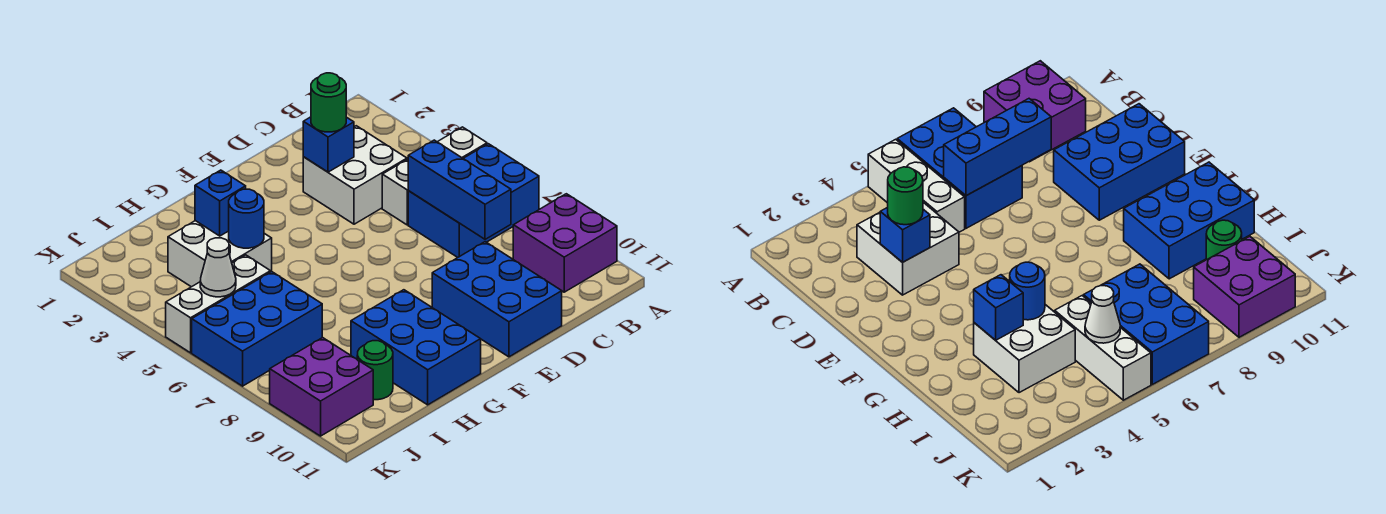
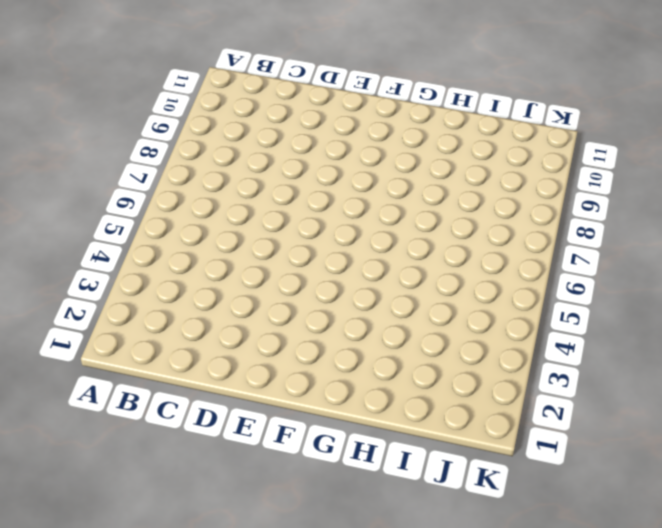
none -> white 1x3 brick [382,127,487,225]
none -> blue 2x3 brick [408,144,539,258]
none -> purple 2x2 brick [513,194,617,292]

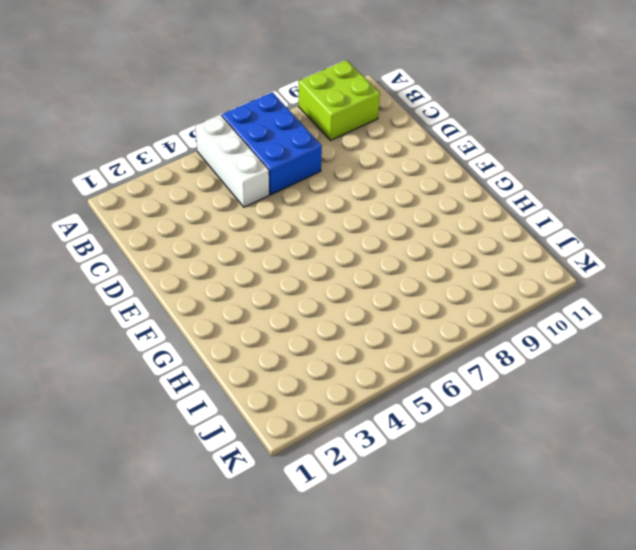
lime 2x2 brick [299,60,380,141] -> purple 2x2 brick [513,194,617,292]
none -> white 2x2 brick [303,126,407,224]
none -> blue 2x3 brick [432,242,562,357]
none -> blue 2x3 brick [351,290,481,405]

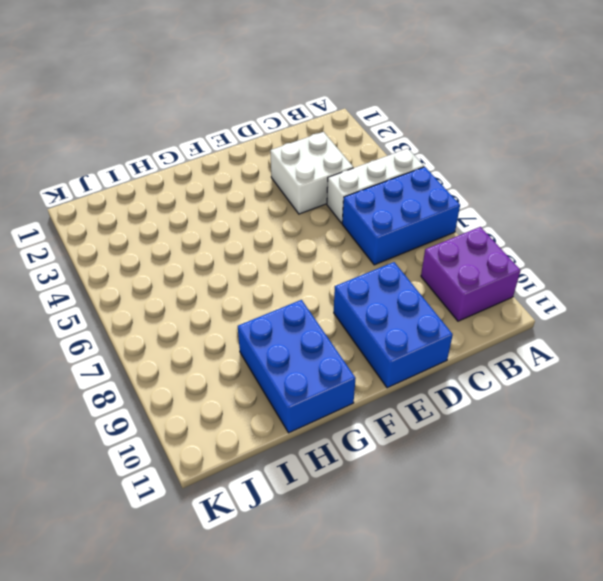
none -> white 2x2 brick [168,221,272,287]
none -> white 1x3 brick [166,255,271,353]
none -> blue 2x3 brick [192,272,322,386]

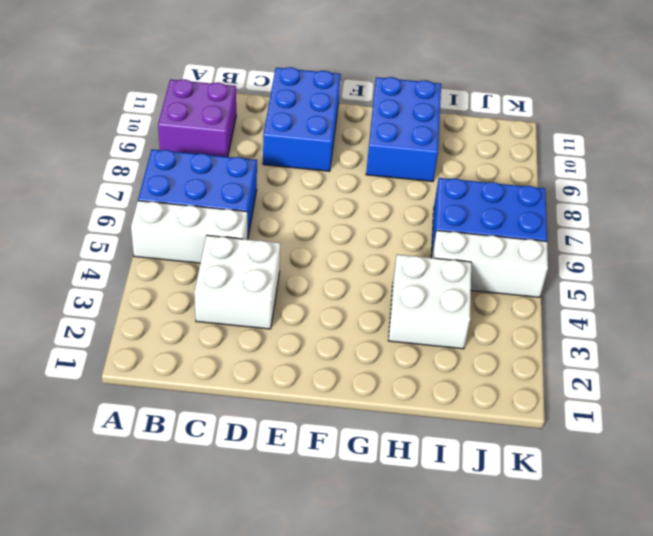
none -> green 1x1 round brick [357,341,393,400]
none -> purple 2x2 brick [270,338,373,436]
none -> blue 1x3 brick [408,140,511,239]

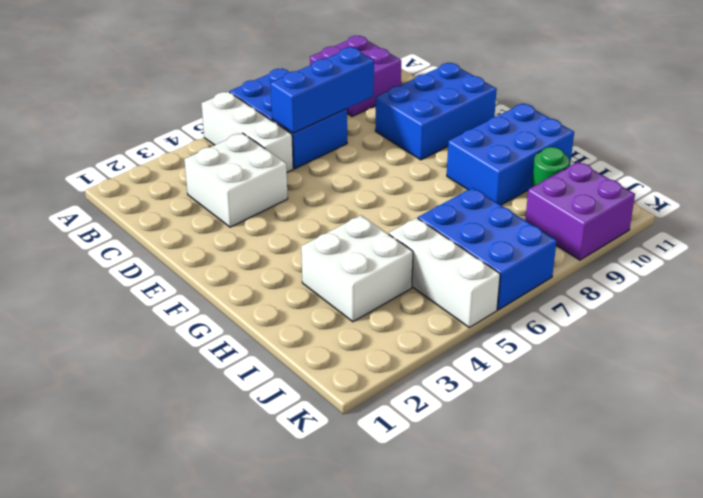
none -> blue 1x1 brick [303,117,354,172]
none -> blue 1x1 brick [195,170,246,236]
none -> blue 1x1 round brick [229,189,264,248]

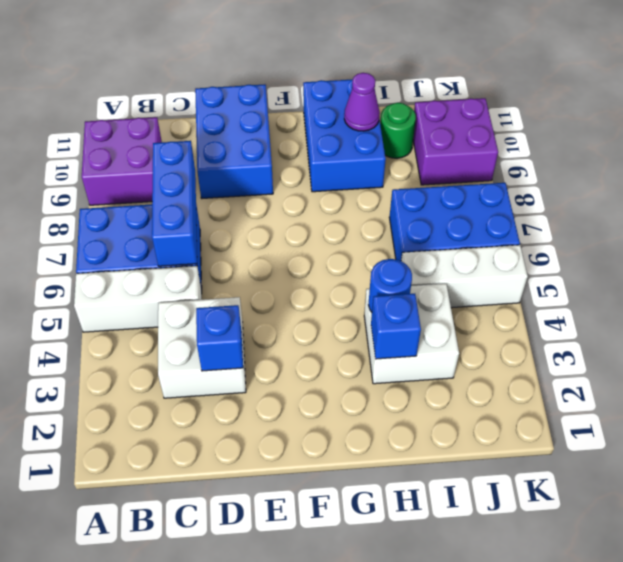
purple 1x1 cone [344,73,380,131] -> none
none -> white 1x1 cone [200,238,236,297]
none -> green 1x1 round brick [311,73,346,132]

